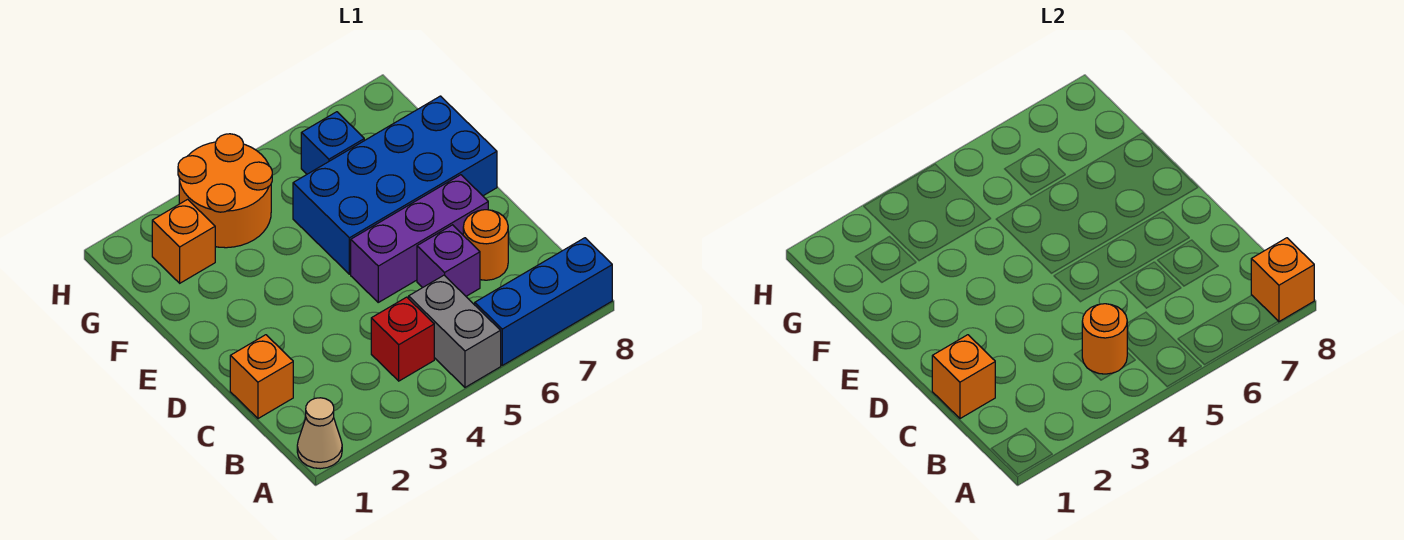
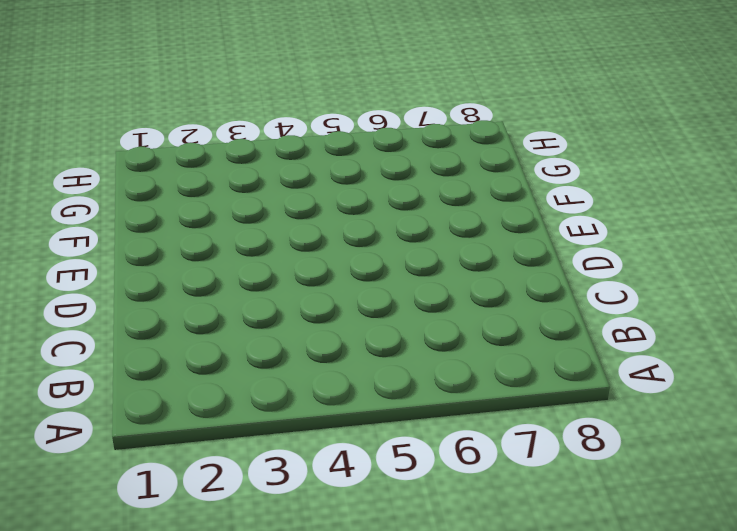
none -> tan 1x1 cone [297,398,342,469]
none -> grey 1x2 brick [409,275,501,387]
none -> blue 1x3 brick [475,238,612,365]

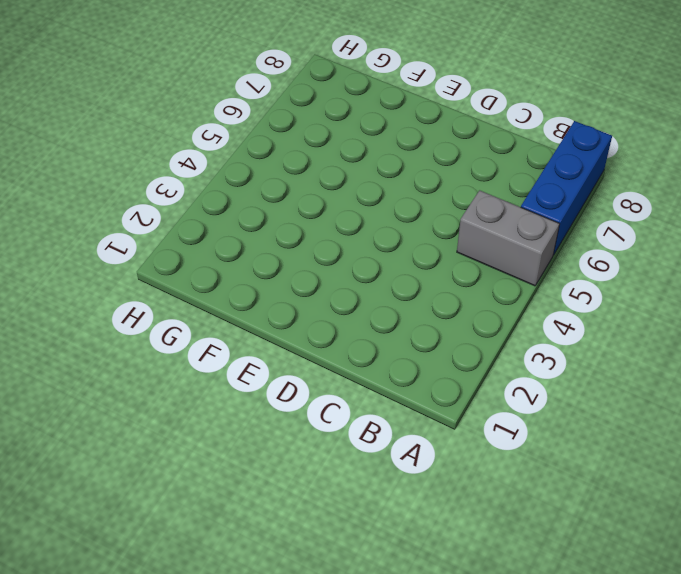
none -> tan 1x1 cone [297,398,342,469]
none -> red 1x1 brick [371,297,434,381]
none -> orange 1x1 brick [230,335,293,419]

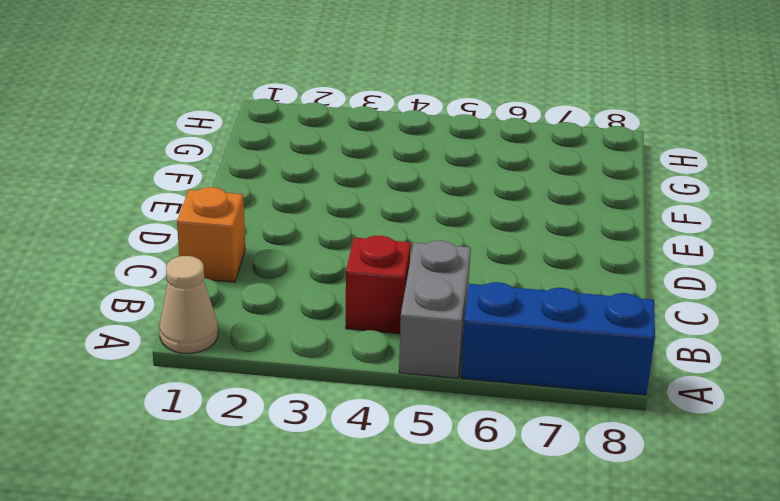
none -> purple 1x1 brick [417,225,480,296]
none -> orange 1x1 round brick [463,210,508,280]
none -> purple 1x3 brick [351,175,488,302]

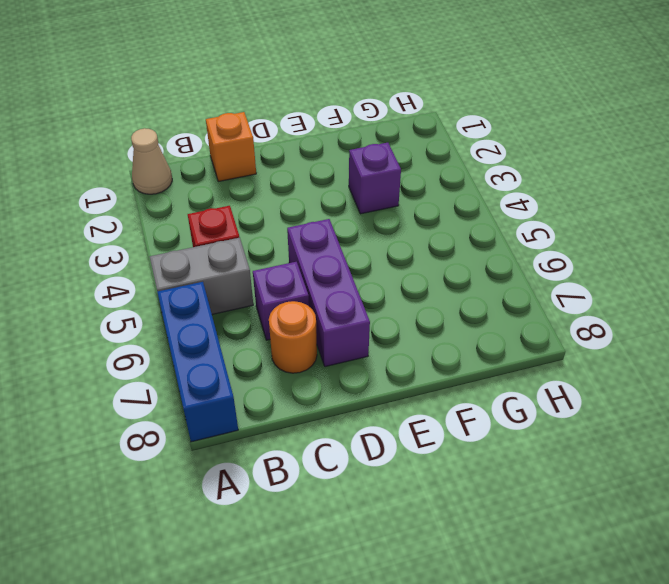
purple 1x1 brick [349,143,401,214] -> none
none -> blue 2x4 brick [293,96,497,274]
none -> orange 1x1 brick [152,199,215,283]
none -> orange 2x2 round brick [178,134,272,248]

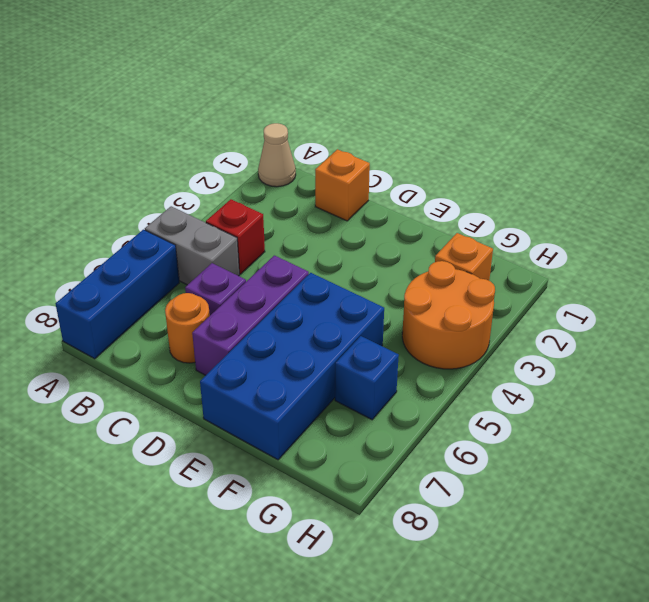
none -> orange 1x1 brick [1251,238,1314,322]
none -> orange 1x1 round brick [1082,304,1127,374]
none -> orange 1x1 brick [932,335,995,419]

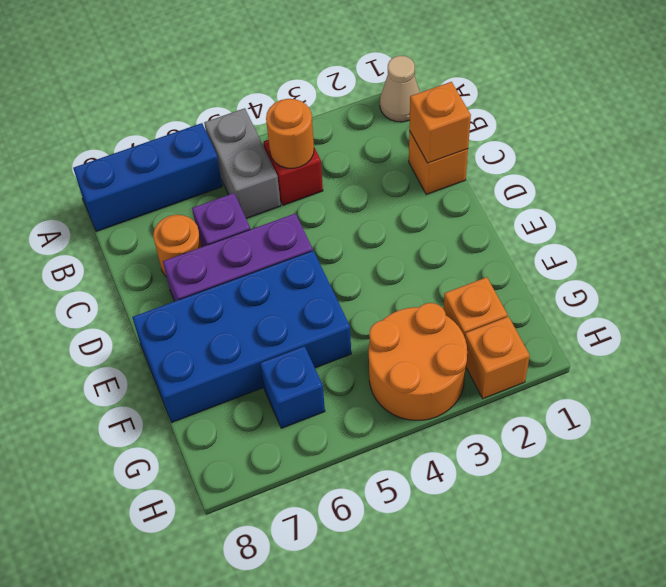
orange 1x1 brick [465,317,530,399] -> orange 1x1 brick moved to [1251,238,1314,322]

